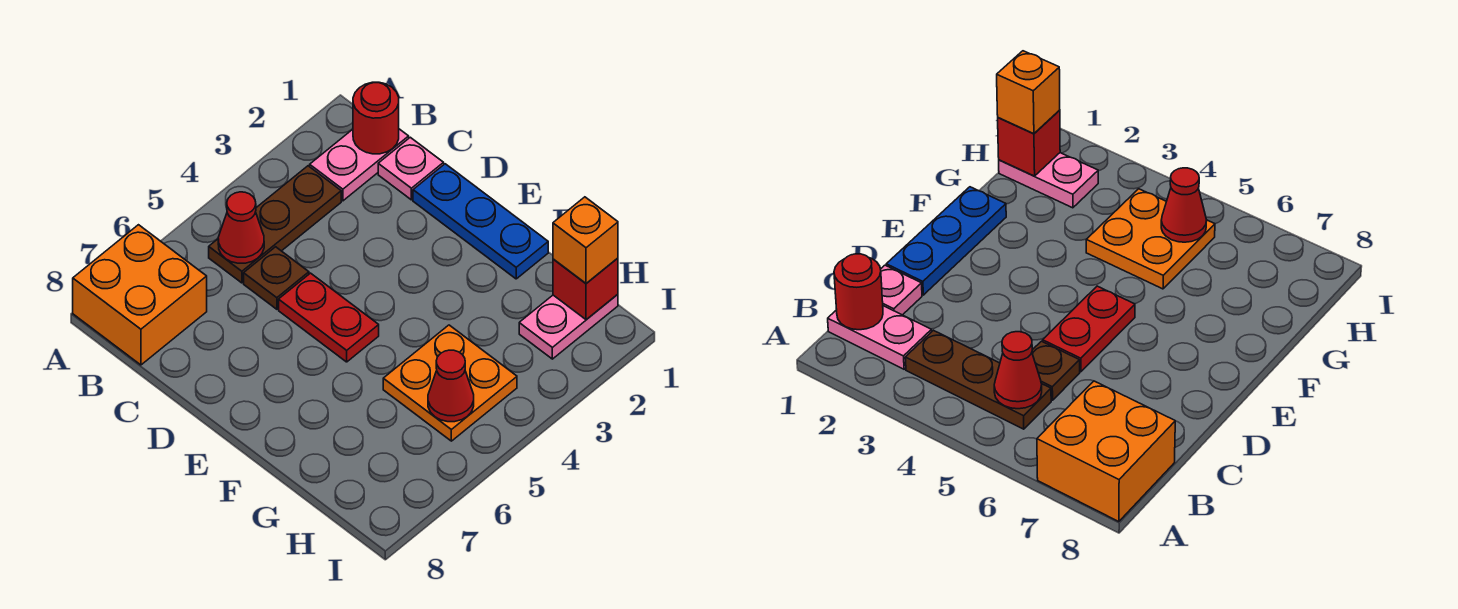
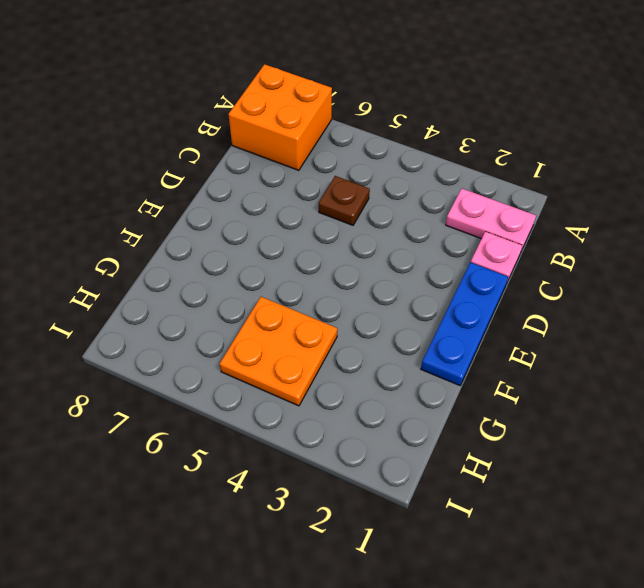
none -> brown 1x3 plate [209,166,341,283]
none -> red 1x2 plate [279,273,379,362]
none -> pink 1x2 plate [519,294,618,359]

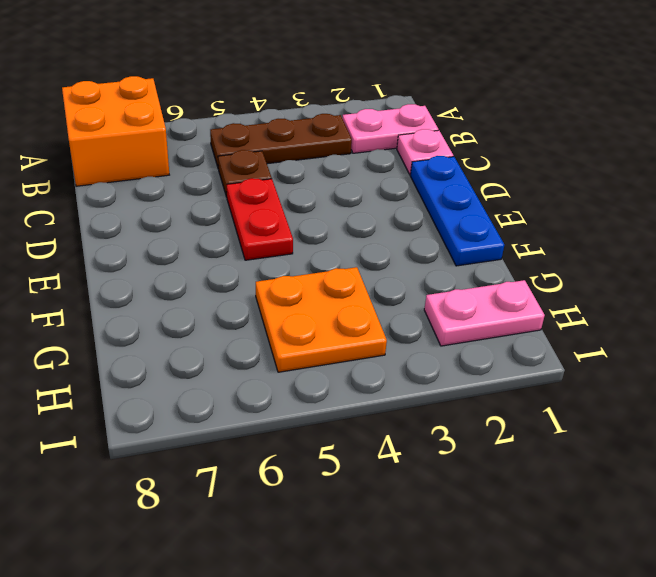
none -> red 1x1 round brick [353,82,399,154]
none -> red 1x1 cone [218,192,264,263]
none -> red 1x1 brick [553,258,618,320]

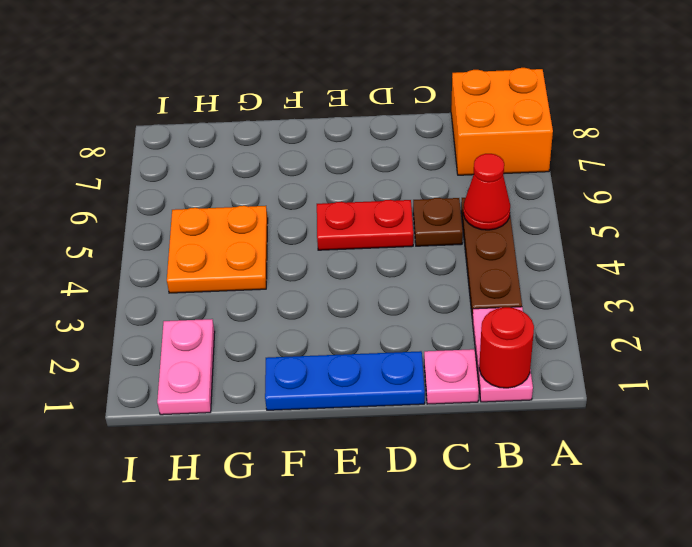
none -> red 1x1 brick [553,258,618,320]
none -> red 1x1 cone [428,350,474,422]
none -> orange 1x1 brick [553,197,618,283]

